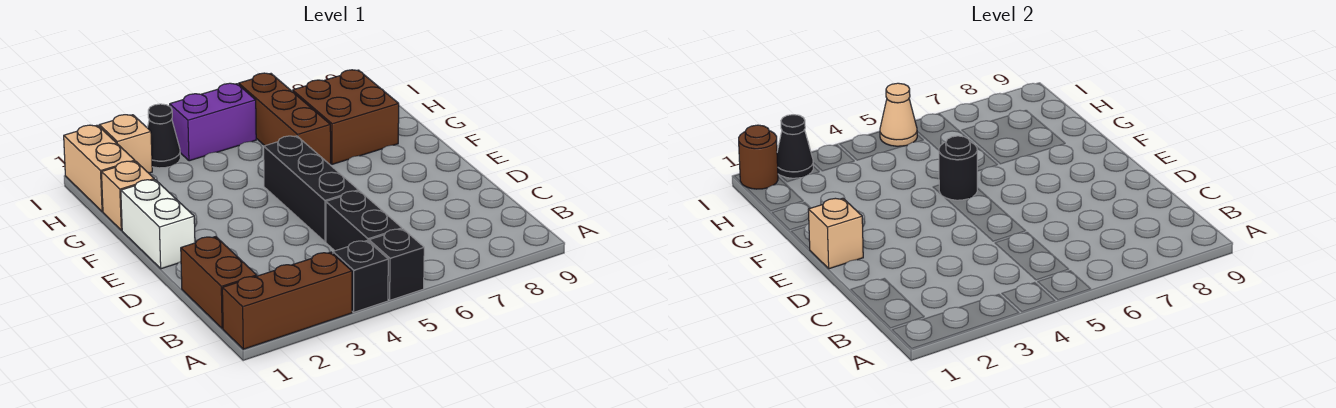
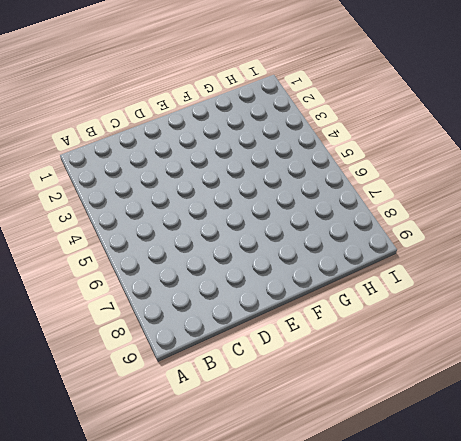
none -> brown 1x3 brick [222,252,352,349]
none -> black 1x1 brick [333,241,388,312]
none -> black 1x1 brick [369,229,424,300]

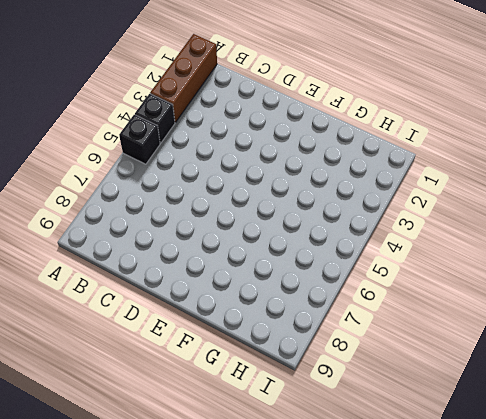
none -> brown 1x2 brick [181,237,257,329]
none -> black 1x2 brick [326,191,402,251]
none -> black 1x3 brick [264,136,359,242]

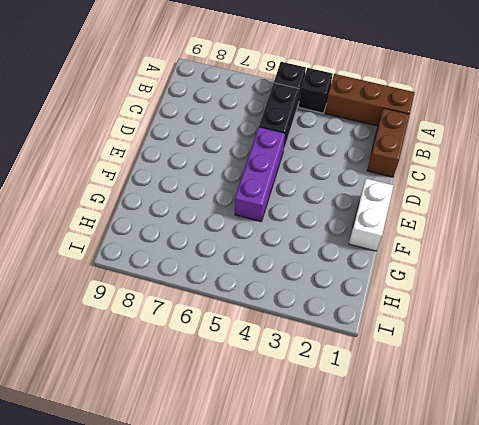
purple 1x3 brick [235,127,285,221] -> black 1x3 brick [264,136,359,242]
none -> tan 1x1 brick [101,161,154,230]
none -> brown 1x3 brick [239,73,331,165]
none -> brown 2x2 brick [293,70,399,164]

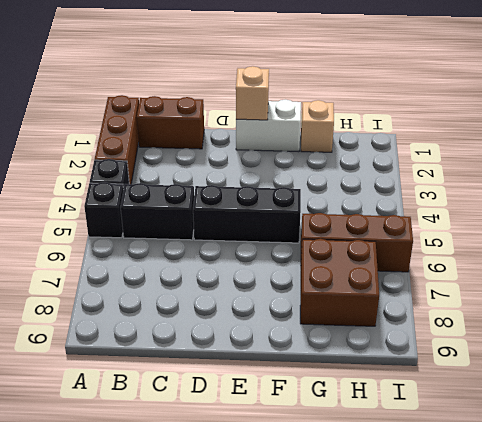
none -> tan 1x2 brick [64,125,135,212]
none -> tan 1x1 brick [99,115,152,173]
none -> black 1x1 cone [147,104,180,168]

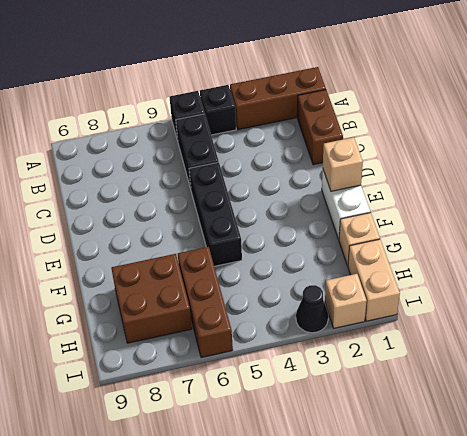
none -> purple 1x2 brick [170,83,256,161]
none -> black 1x1 round brick [939,136,977,200]
none -> brown 1x1 round brick [739,125,778,189]

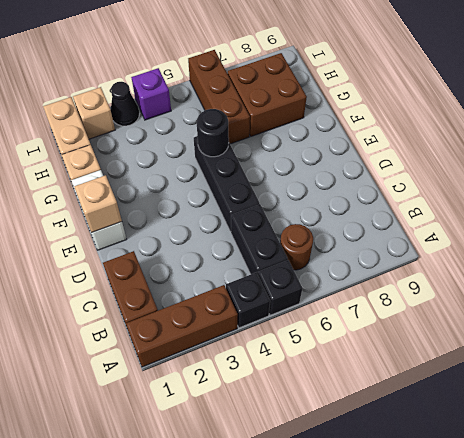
brown 1x1 round brick [280,224,313,270] -> brown 1x1 round brick moved to [739,125,778,189]
purple 1x1 brick [131,68,171,120] -> purple 1x2 brick [170,83,256,161]
none -> black 1x1 cone [777,115,813,178]
none -> tan 1x1 cone [880,83,917,146]

